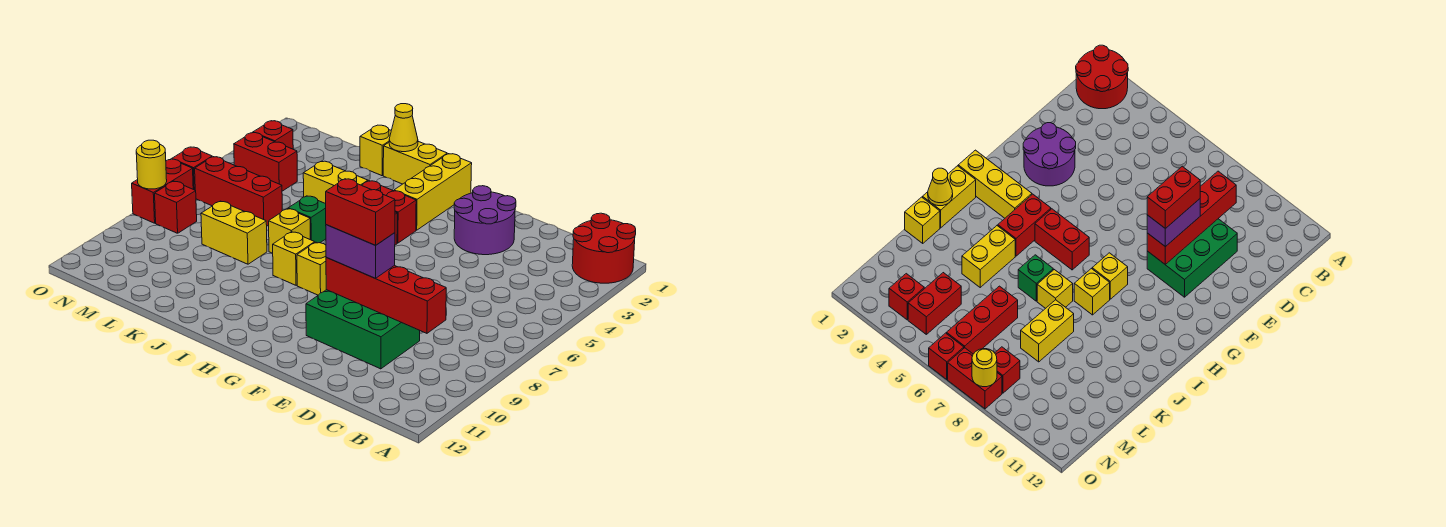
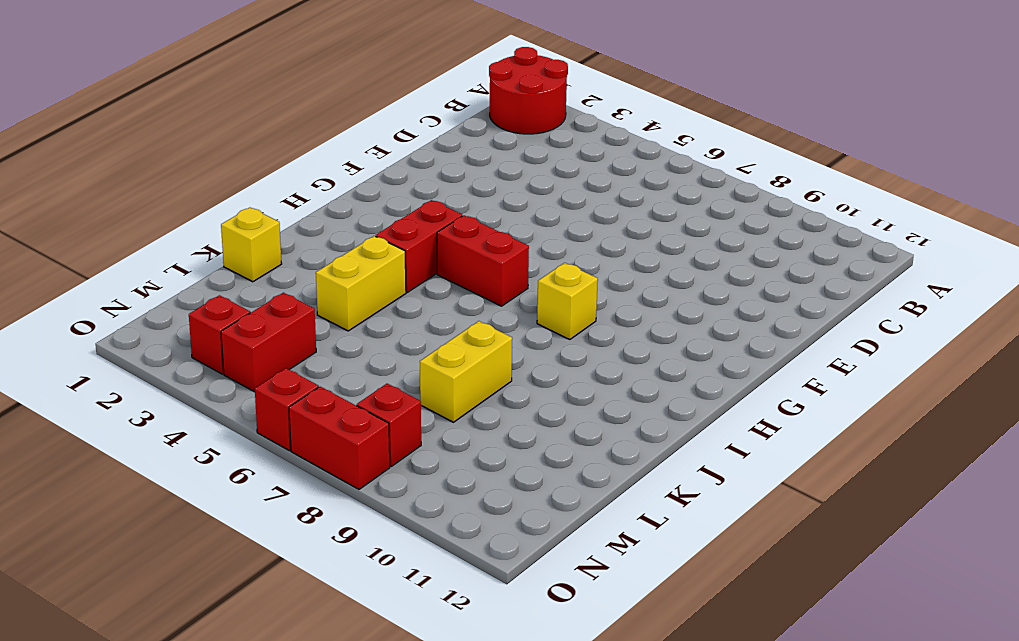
none -> green 2x3 brick [306,290,420,369]
none -> purple 2x2 round brick [454,186,516,255]
none -> yellow 1x3 brick [394,154,472,230]

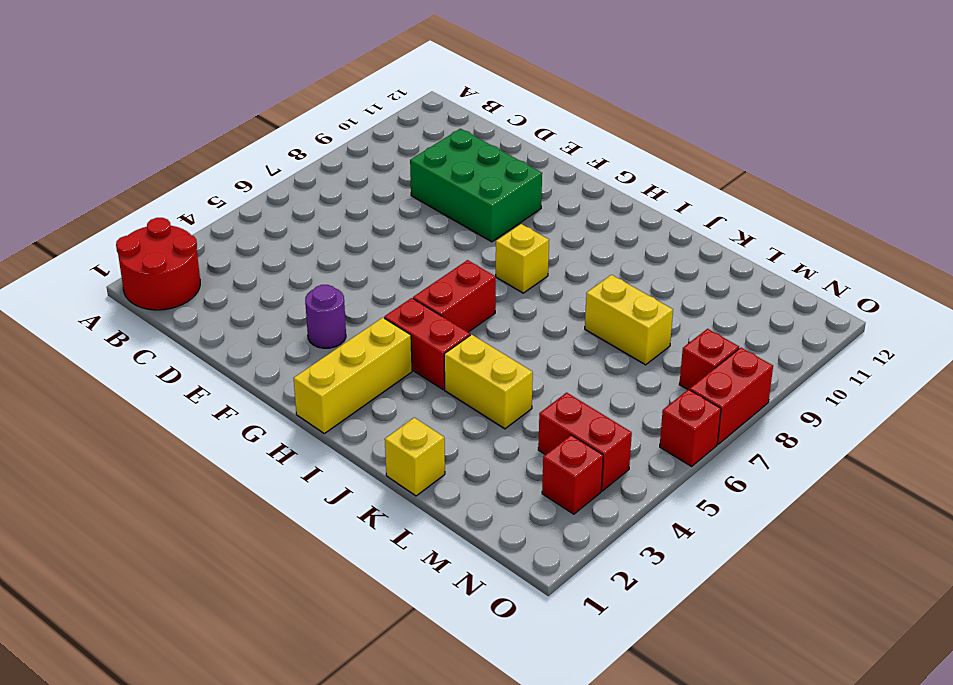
purple 1x1 round brick [305,285,346,348] -> purple 2x2 round brick [454,186,516,255]
none -> yellow 1x2 brick [383,141,447,184]
none -> yellow 1x1 brick [272,232,315,285]
none -> green 1x1 brick [288,196,326,243]

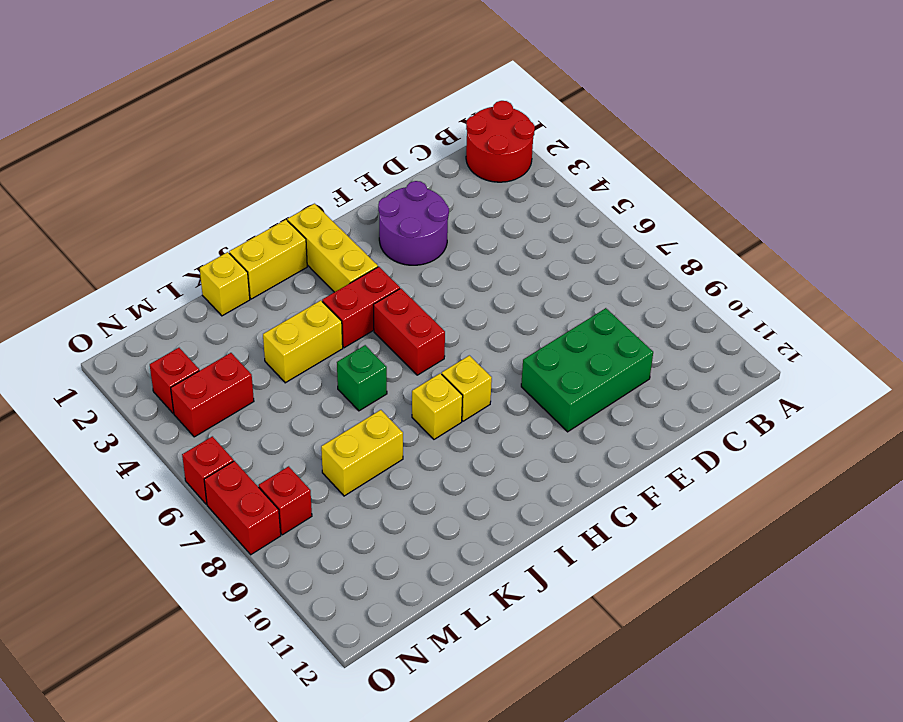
none -> yellow 1x1 brick [269,209,310,253]
none -> red 1x3 brick [195,157,282,226]
none -> red 1x4 brick [326,257,446,333]

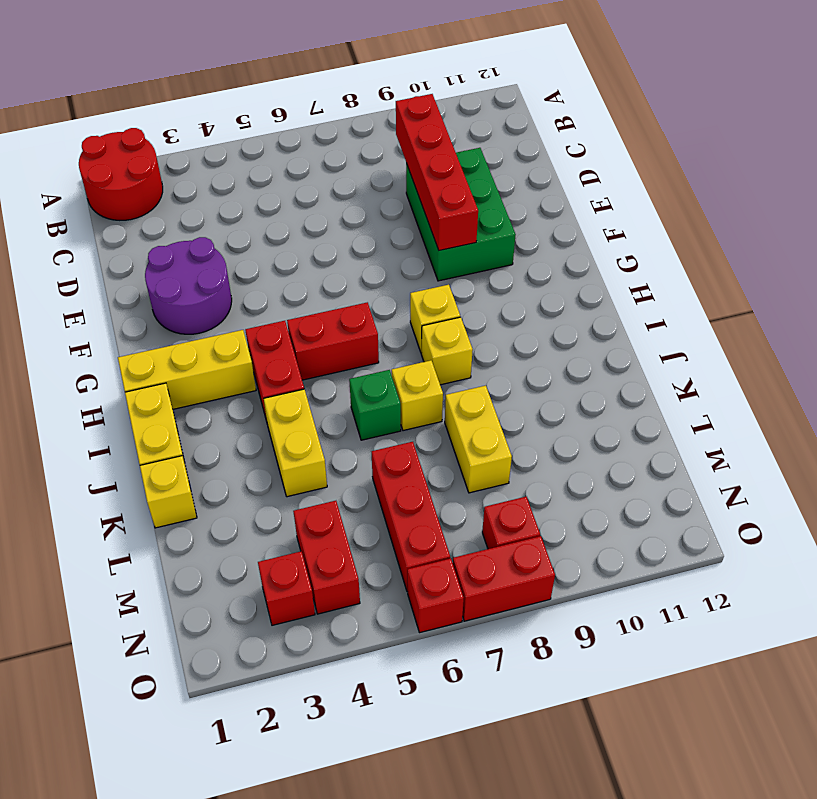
none -> yellow 1x1 cone [389,104,418,152]
none -> yellow 1x1 round brick [136,140,167,189]
none -> purple 1x2 brick [326,225,395,278]

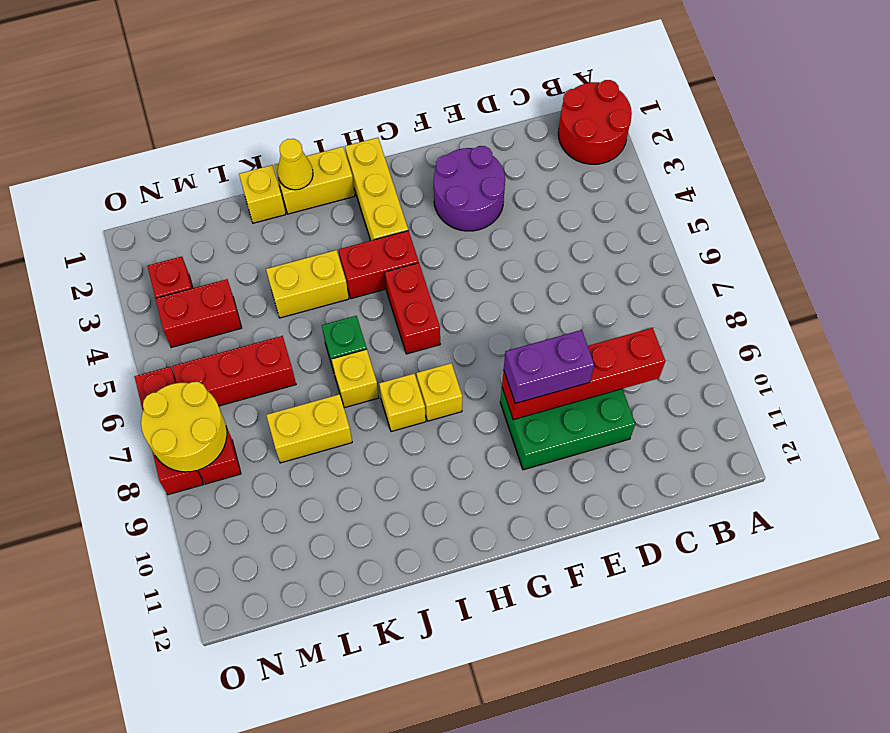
yellow 2x2 round brick [141,382,227,472] -> yellow 1x1 round brick [136,140,167,189]
none -> red 1x2 brick [326,179,395,245]

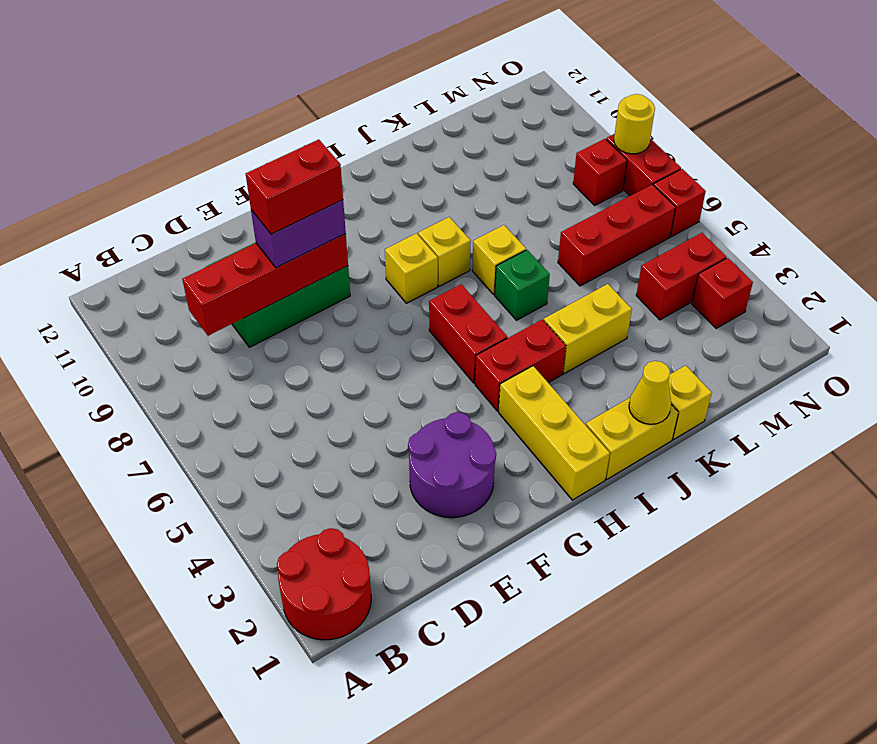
none -> yellow 1x2 brick [201,201,267,264]

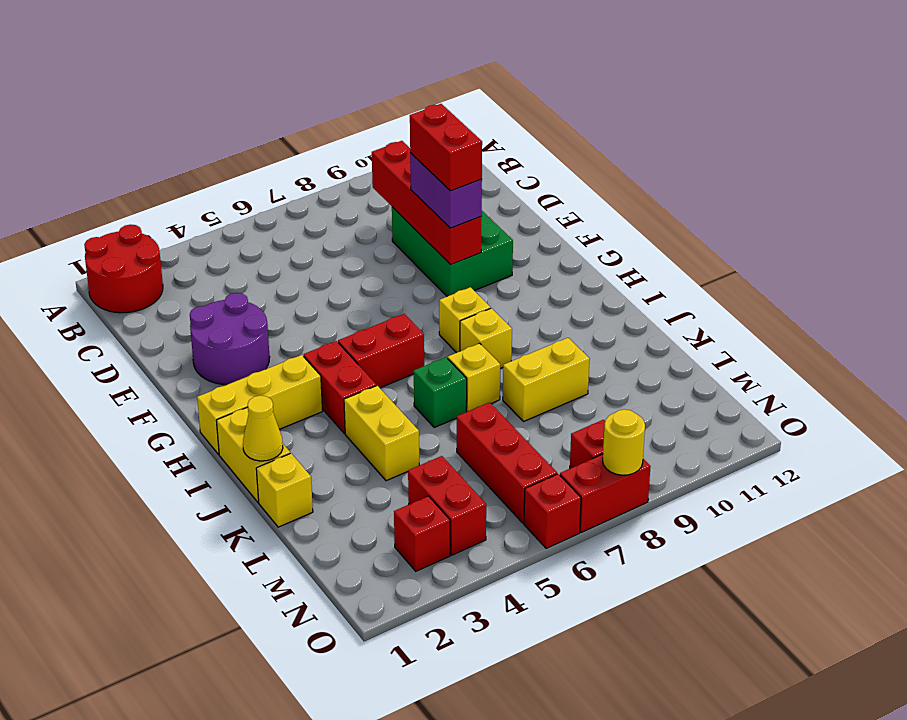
yellow 1x2 brick [503,338,590,422] -> yellow 1x2 brick turned to [201,201,267,264]

